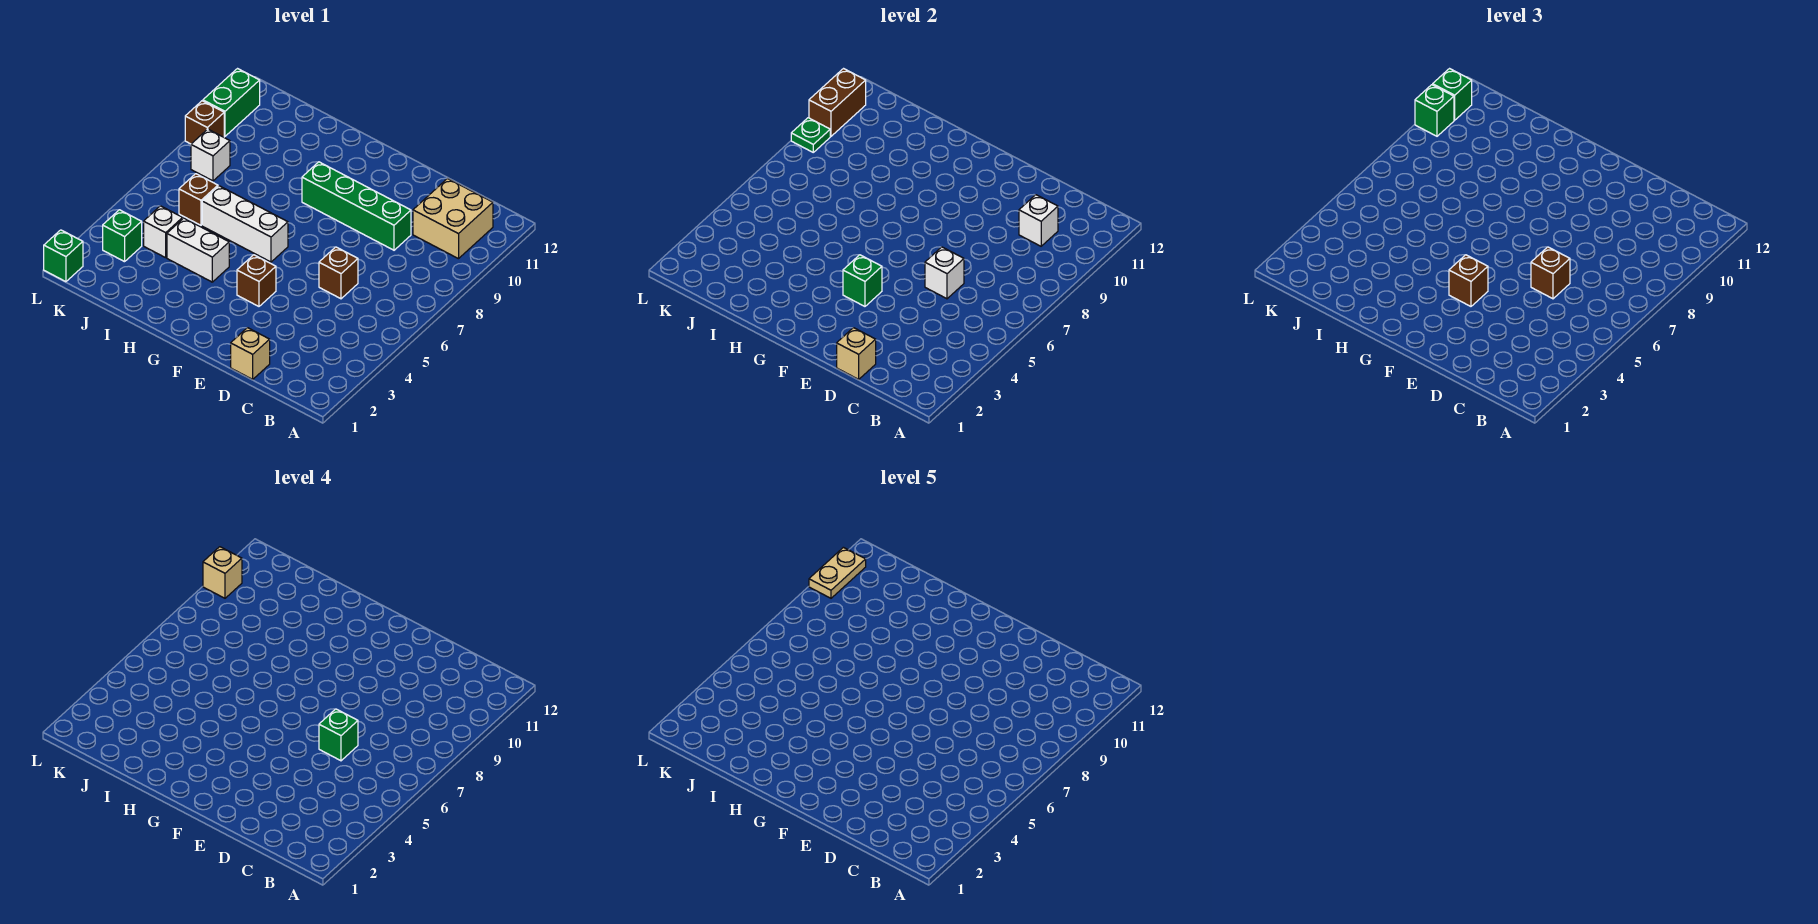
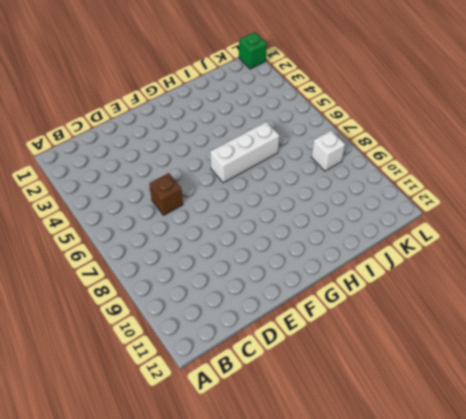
none -> tan 2x2 brick [413,179,493,259]
none -> tan 1x1 brick [231,328,270,379]
none -> green 1x4 brick [302,162,411,250]

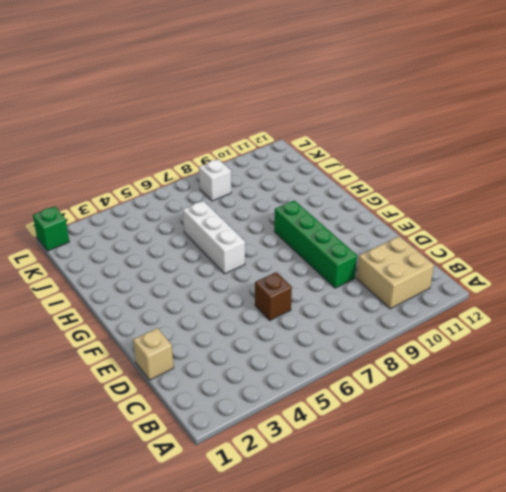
none -> brown 1x1 brick [237,255,276,306]
none -> white 1x2 brick [167,218,229,282]
none -> white 1x1 brick [144,206,183,258]

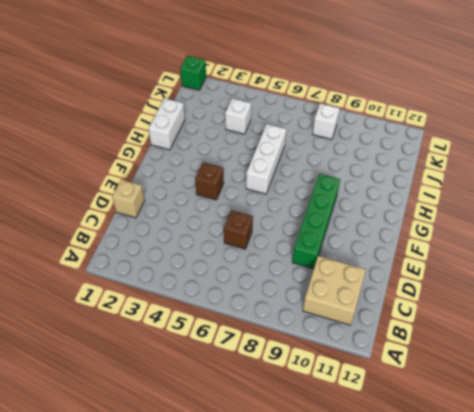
white 1x2 brick [148,98,185,150] -> white 1x2 brick moved to [167,218,229,282]
none -> brown 1x1 brick [179,174,218,225]
none -> green 1x1 brick [103,210,142,262]
none -> brown 1x1 brick [185,101,224,144]

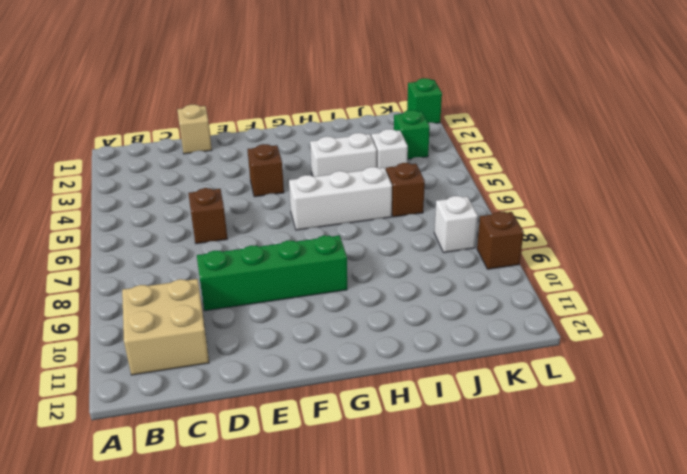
none -> green 1x2 brick [203,69,260,136]
none -> white 1x1 brick [1019,195,1058,246]
none -> tan 1x1 brick [837,328,876,379]

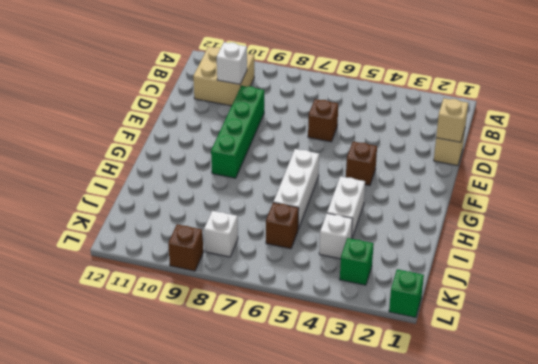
none -> green 1x2 brick [203,69,260,136]
none -> white 1x1 brick [925,247,964,299]
none -> green 1x1 brick [843,255,882,306]

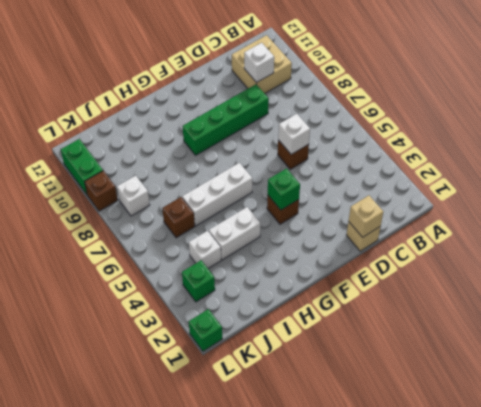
none -> green 1x1 plate [791,118,830,152]
none -> brown 1x2 brick [809,69,866,136]
none -> brown 1x1 brick [1531,247,1570,299]

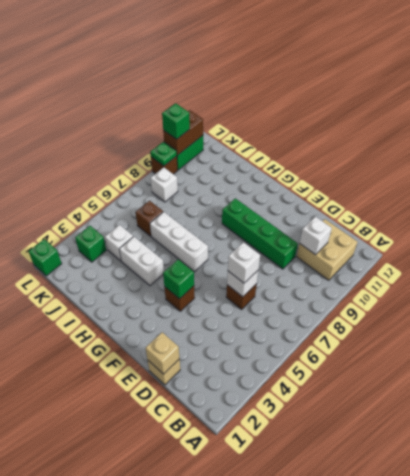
white 1x1 brick [228,242,260,283] -> brown 1x1 brick [1531,247,1570,299]
none -> brown 1x1 brick [1449,255,1488,306]
none -> green 1x1 brick [1433,69,1472,120]
none -> green 1x1 brick [319,709,358,761]

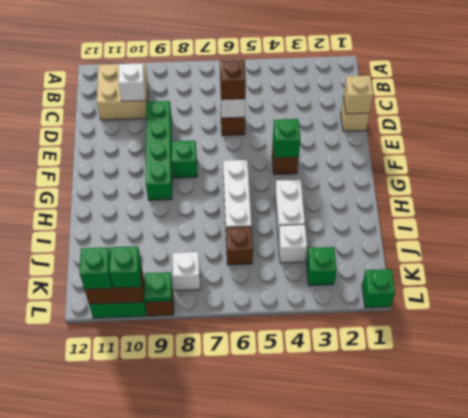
green 1x1 brick [172,141,197,178] -> green 1x1 brick moved to [319,709,358,761]
none -> brown 1x1 brick [1449,255,1488,306]
none -> tan 1x1 brick [203,547,242,598]
none -> tan 1x2 plate [809,547,866,598]

